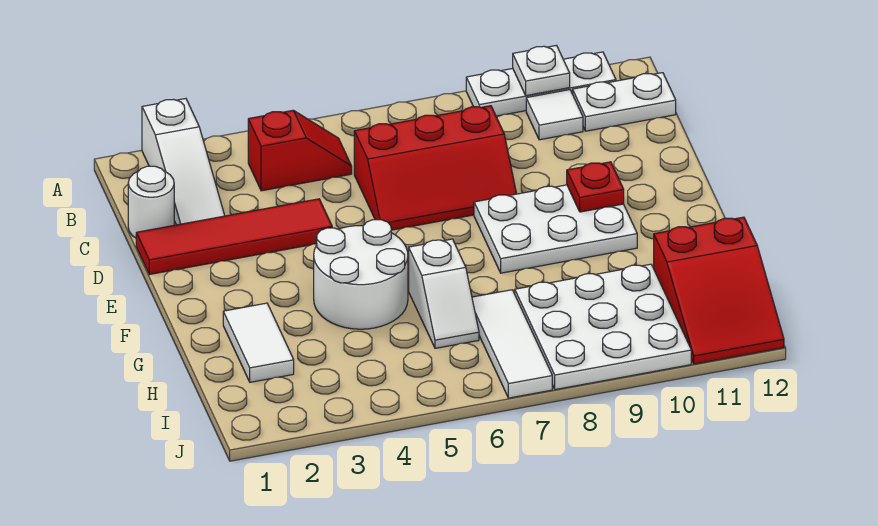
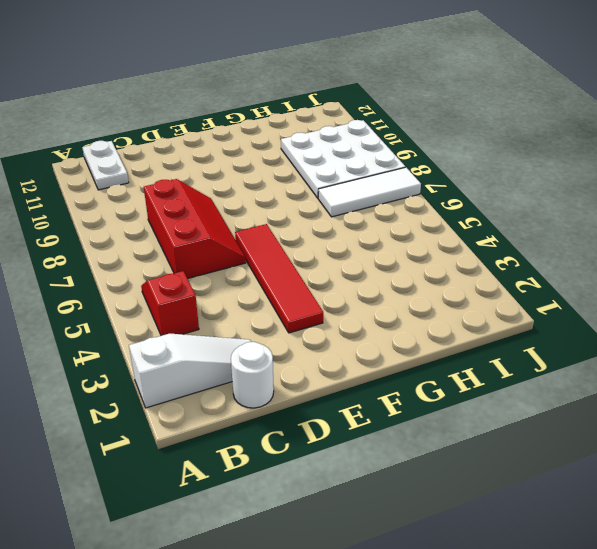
red 1x4 tile [235,224,323,333] -> red 1x4 tile moved to [136,199,332,275]
none -> white 1x3 plate [466,52,616,116]
none -> white 1x1 tile [526,90,583,140]
none -> white 2x3 plate [474,185,637,273]

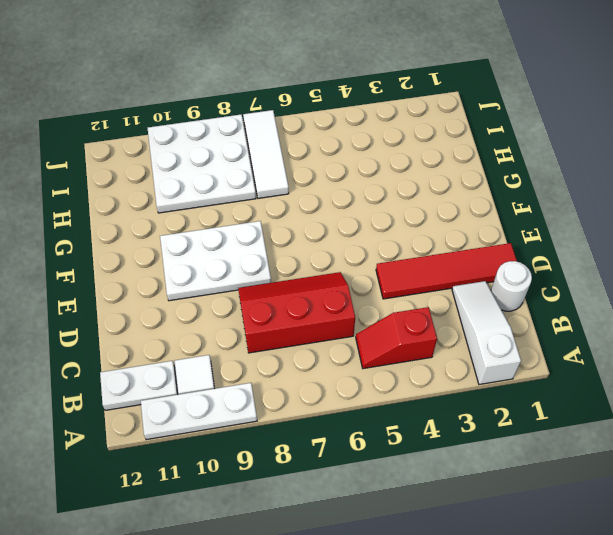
none -> white 2x2 round brick [314,220,408,329]
none -> white 1x2 tile [223,303,294,382]
none -> white 1x2 slope [409,239,479,348]

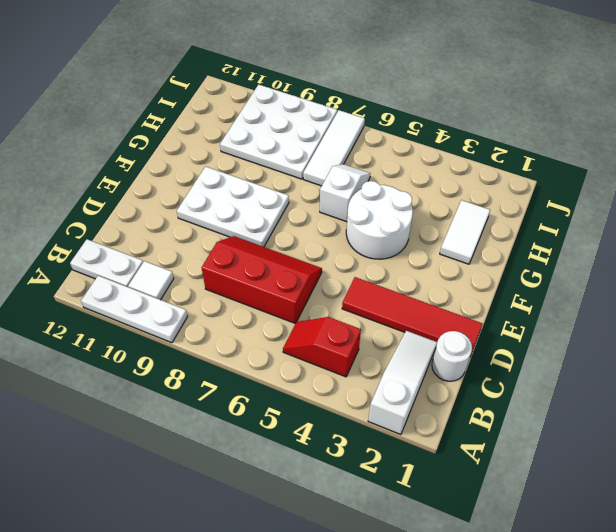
none -> red 2x3 slope [654,217,784,364]
none -> white 1x1 plate [513,45,570,96]
none -> red 1x1 plate [567,162,624,212]

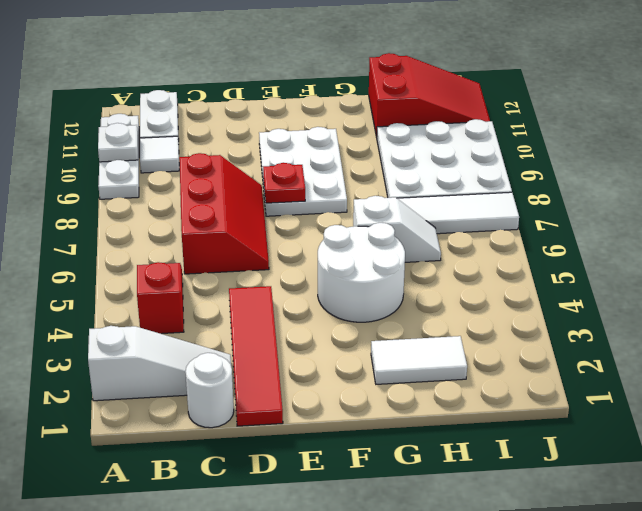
red 1x1 plate [263,163,305,203] -> red 1x1 plate moved to [567,162,624,212]

